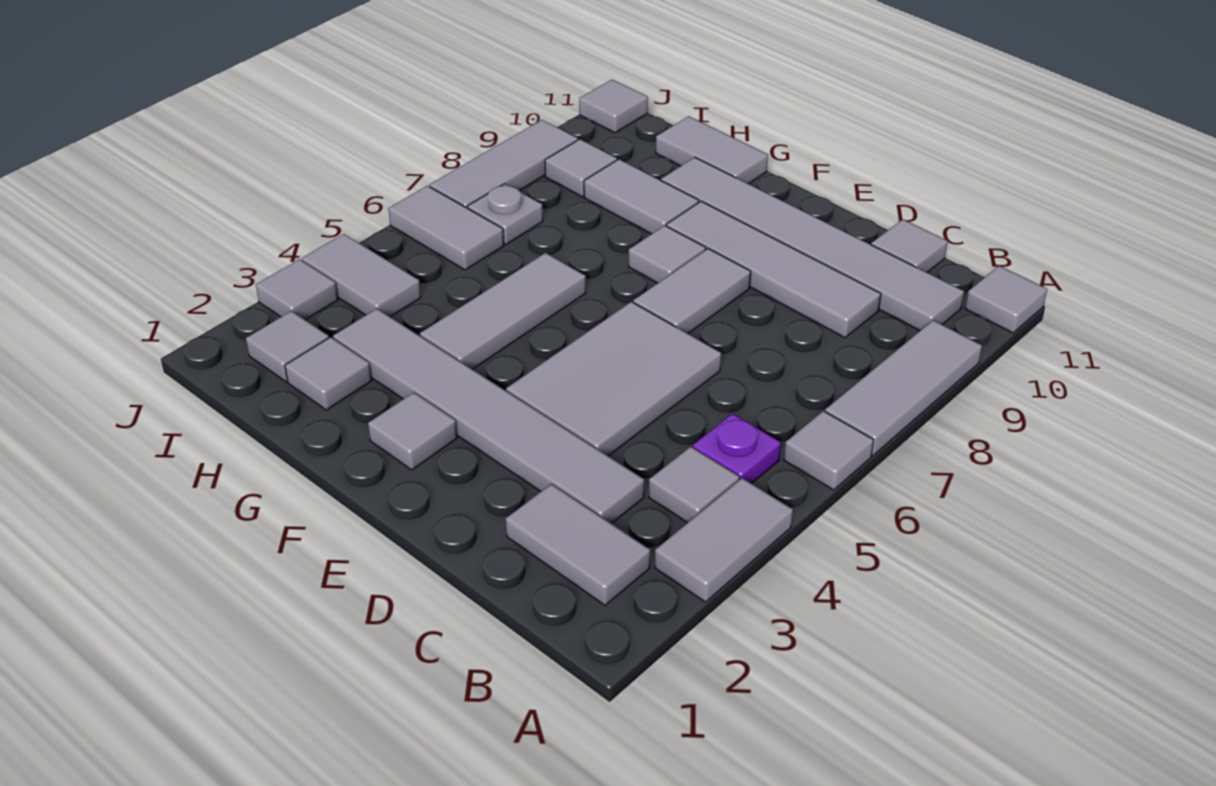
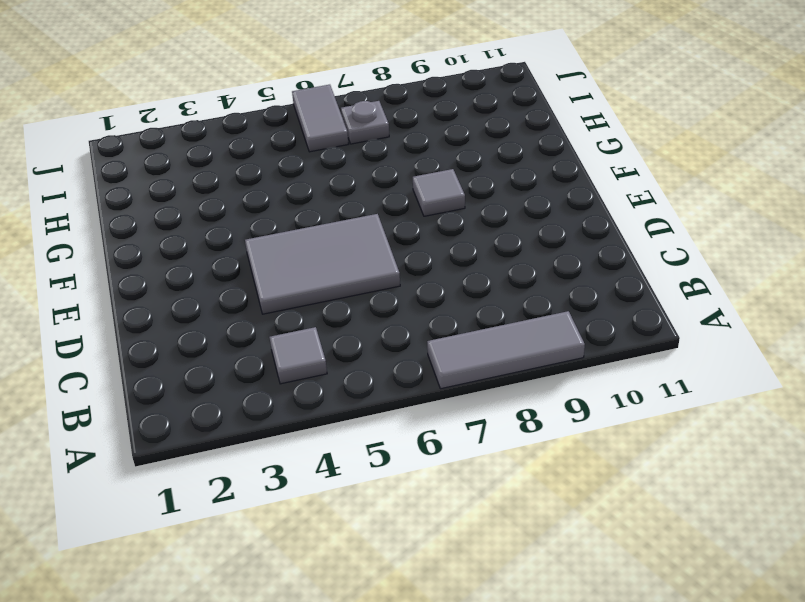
none -> grey 1x2 tile [655,478,793,602]
none -> grey 1x1 tile [784,411,873,490]
none -> grey 1x1 tile [965,266,1047,333]

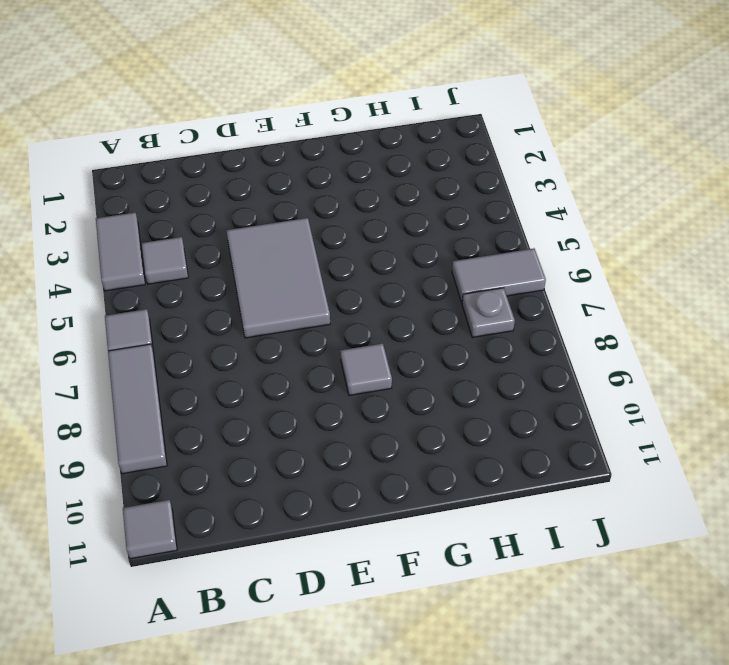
none -> grey 1x2 tile [506,484,650,605]
none -> purple 1x1 plate [693,414,781,484]
none -> grey 1x6 tile [661,157,964,331]

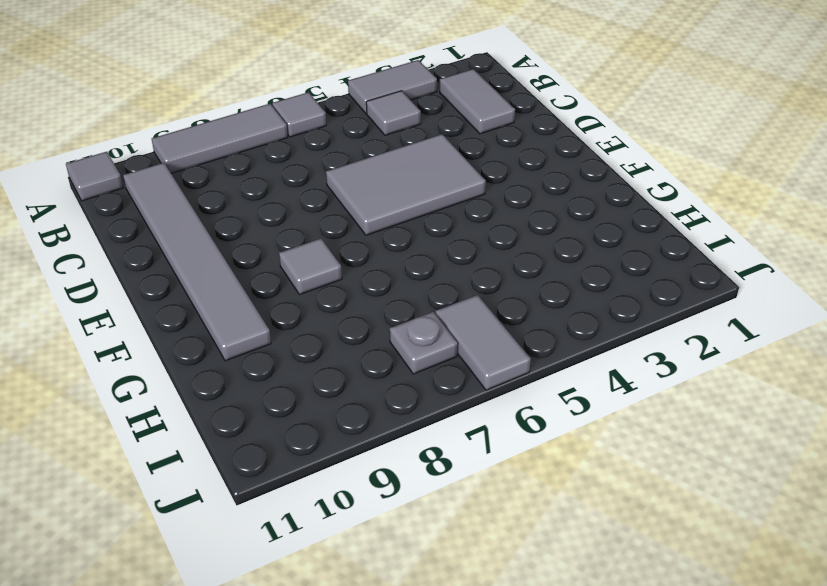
none -> purple 1x1 plate [693,414,781,484]
none -> grey 1x6 tile [333,309,644,524]
none -> grey 1x4 tile [666,201,881,338]

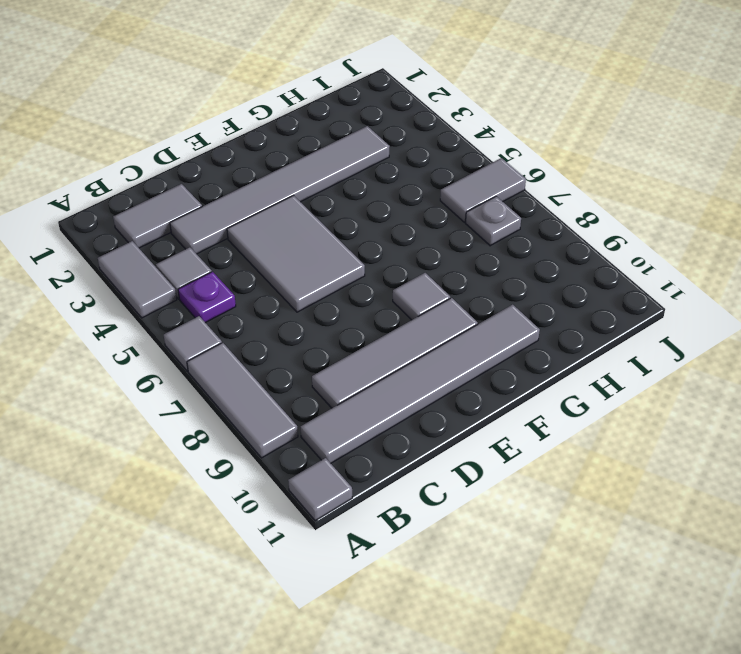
none -> grey 1x1 tile [871,219,948,272]
none -> grey 1x2 tile [633,249,751,333]
none -> grey 1x1 tile [368,392,457,470]

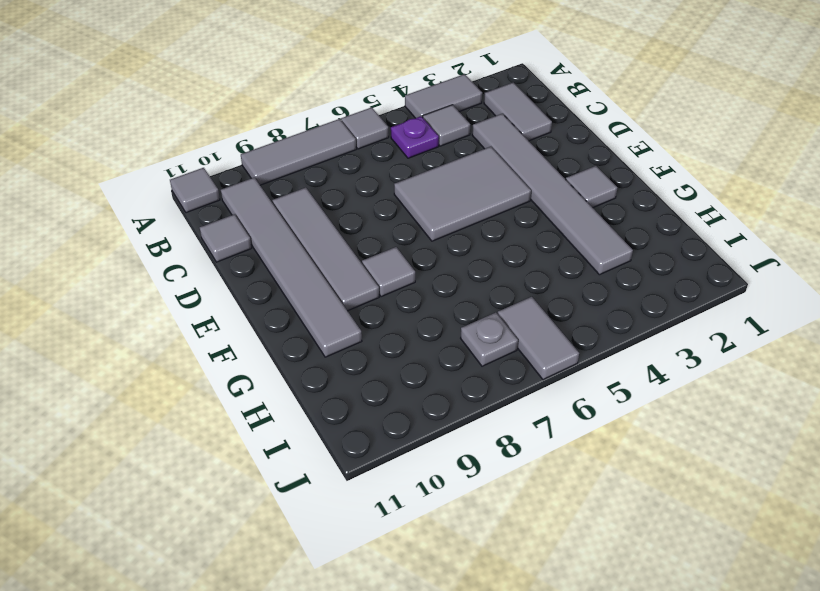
none -> grey 1x2 tile [633,249,751,333]
none -> grey 1x3 tile [420,253,586,370]
none -> grey 1x2 tile [584,159,699,234]

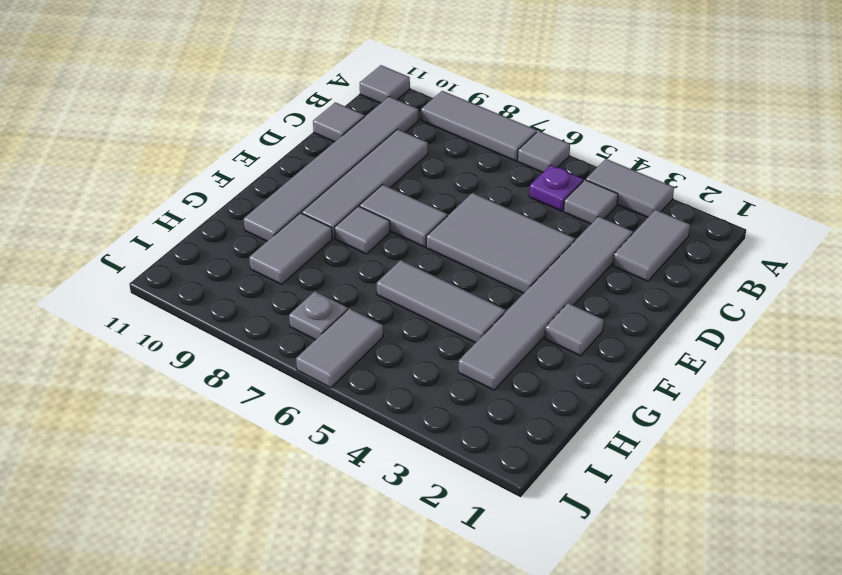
none -> grey 1x2 tile [656,116,768,184]
none -> grey 1x1 tile [285,337,372,410]
none -> grey 1x1 tile [246,311,329,382]

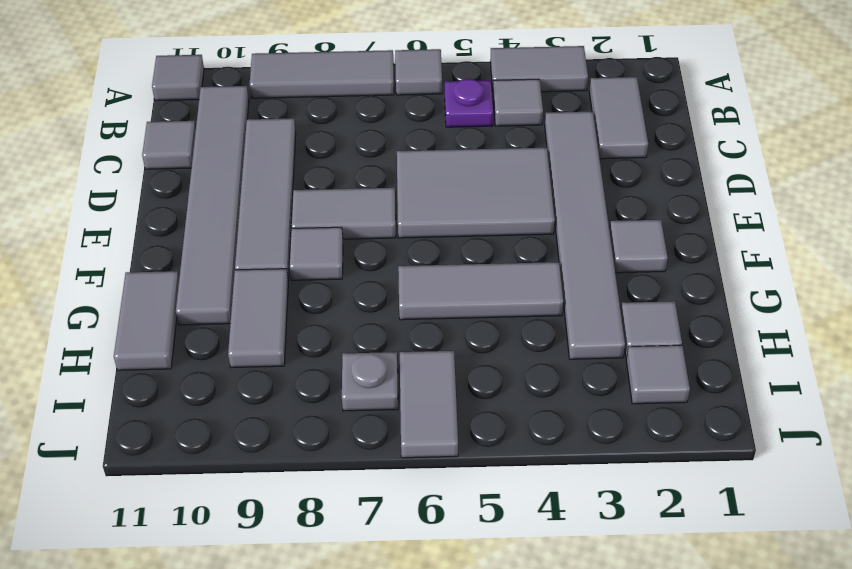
none -> grey 1x2 tile [302,234,421,317]
none -> grey 1x1 tile [545,139,617,197]
none -> grey 1x1 tile [256,259,338,320]

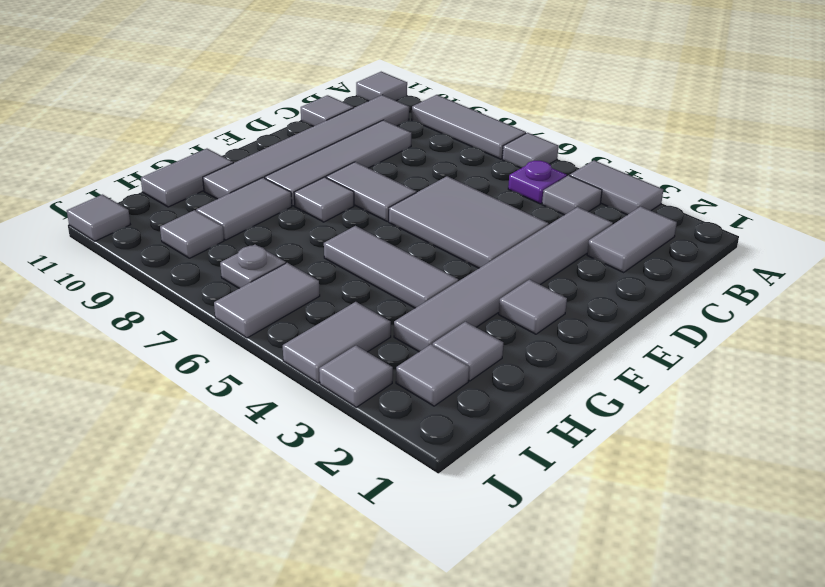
none -> grey 1x3 tile [429,120,578,208]

